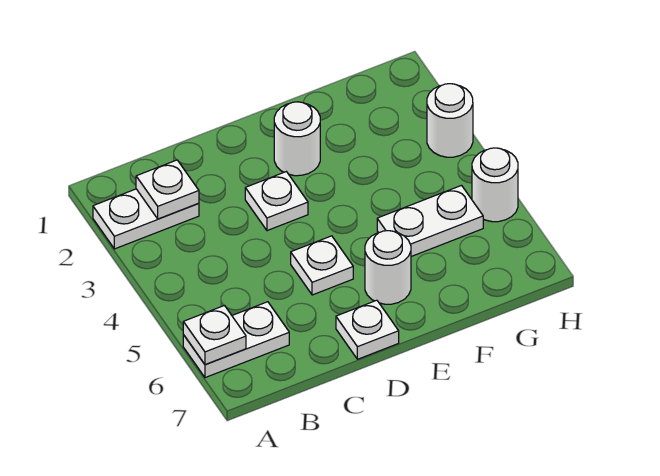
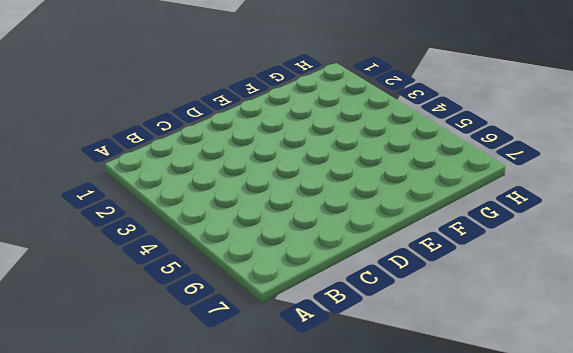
none -> white 1x2 plate [93,189,199,249]
none -> white 1x2 plate [183,302,289,378]
none -> white 1x1 plate [245,172,308,231]

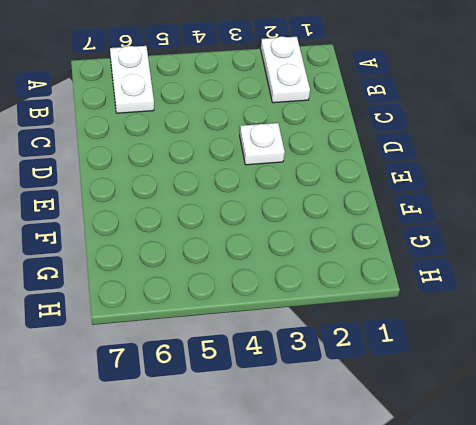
none -> white 1x1 plate [291,236,353,295]
none -> white 1x1 plate [336,300,399,359]
none -> white 1x1 round brick [274,102,320,176]

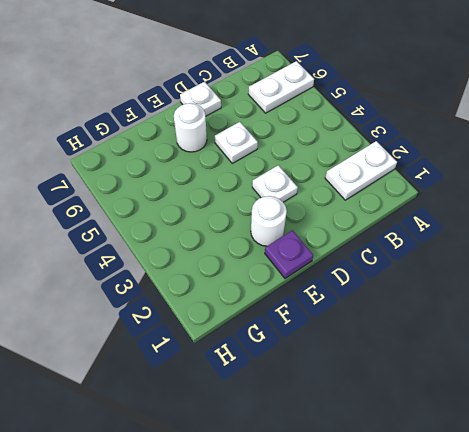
purple 1x1 plate [265,230,313,279] -> none
none -> white 1x2 plate [377,186,483,257]
none -> white 1x1 round brick [427,84,473,157]
none -> white 1x1 round brick [472,148,518,222]

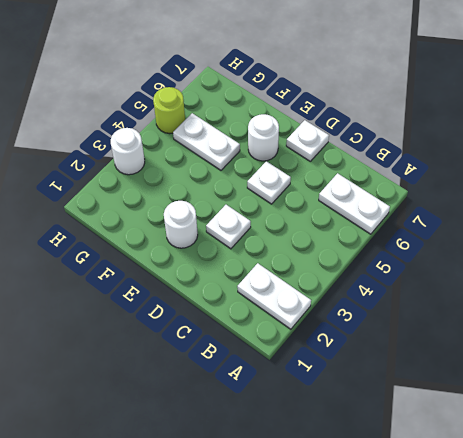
lime 1x1 round brick [153,87,185,134] -> white 1x1 round brick [472,148,518,222]
none -> white 1x1 plate [183,306,246,364]
none -> white 1x1 plate [136,160,199,219]

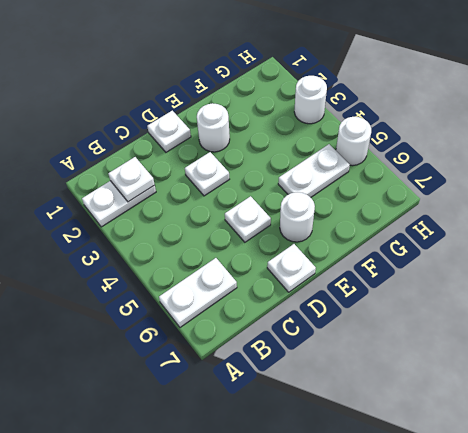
white 1x1 plate [147,111,191,152] -> white 1x1 plate moved to [183,306,246,364]

